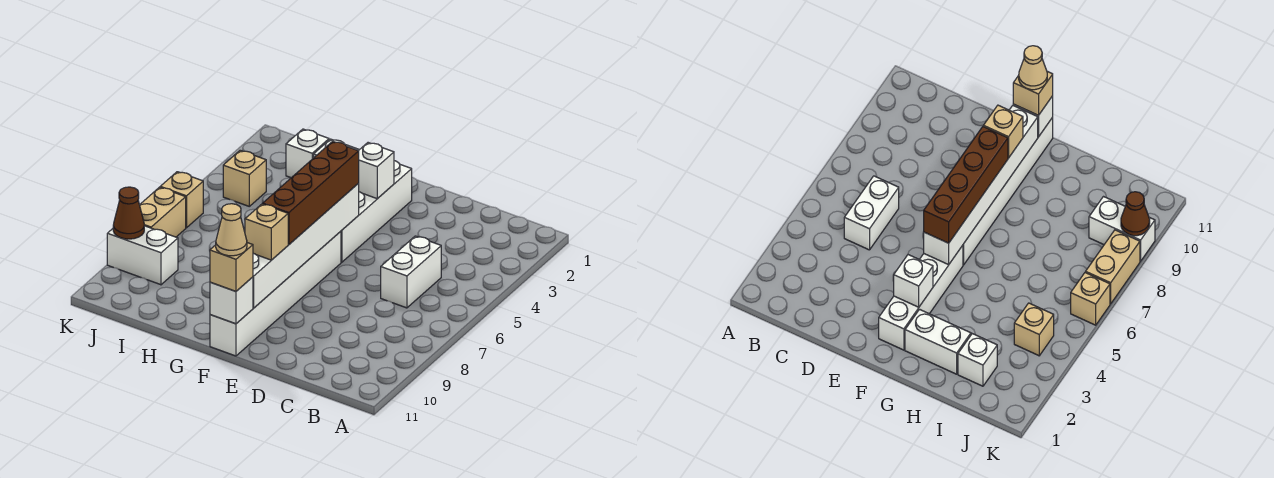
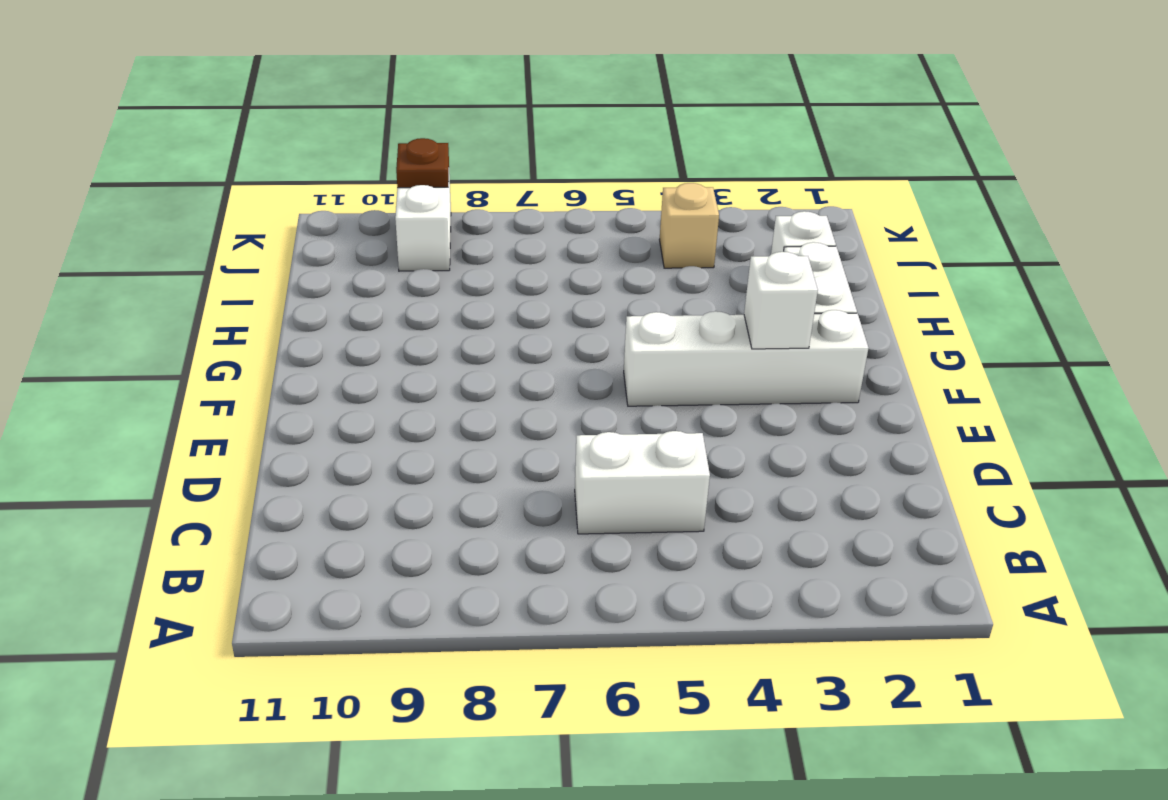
brown 1x1 plate [396,138,449,188] -> brown 1x1 cone [113,187,144,239]
none -> white 1x6 brick [210,231,341,356]
none -> tan 1x1 brick [160,172,203,228]
none -> tan 1x2 brick [140,187,186,237]

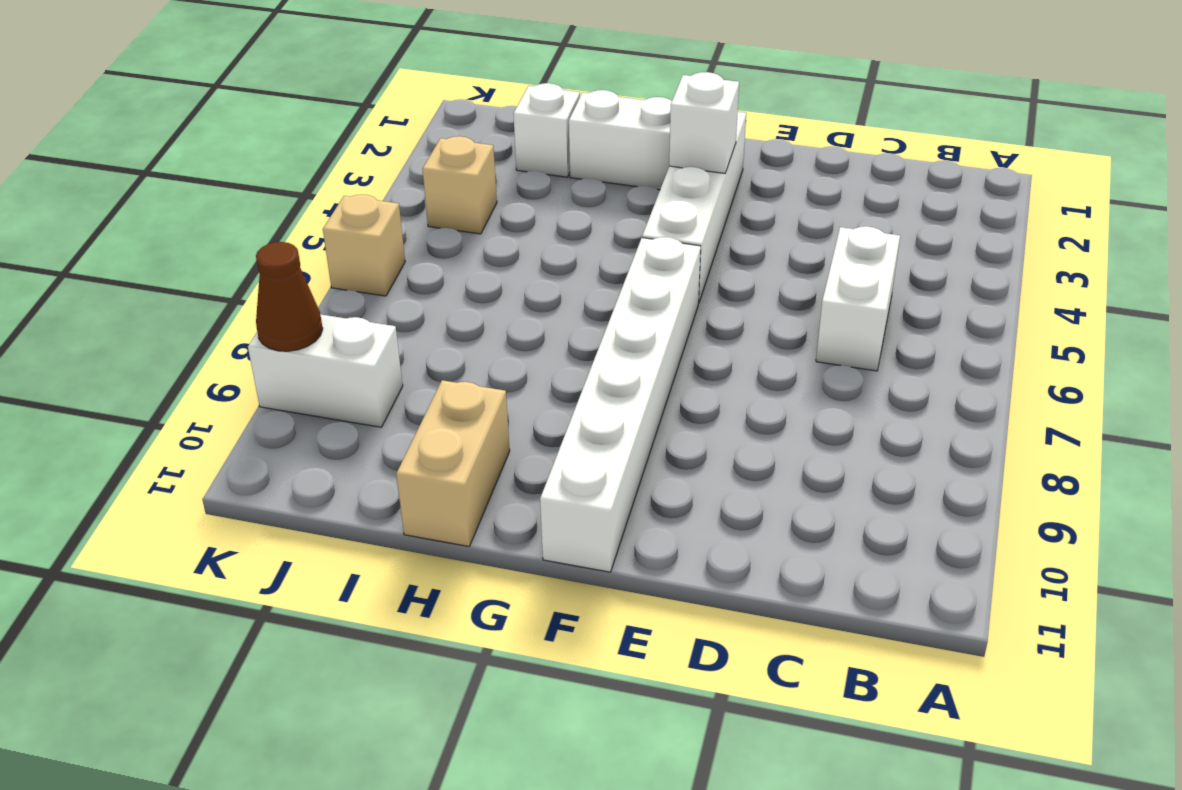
tan 1x2 brick [396,380,510,546] -> tan 1x2 brick moved to [140,187,186,237]
none -> white 1x6 brick [253,183,359,308]
none -> white 1x1 brick [210,277,253,324]
none -> brown 1x4 brick [263,141,359,244]

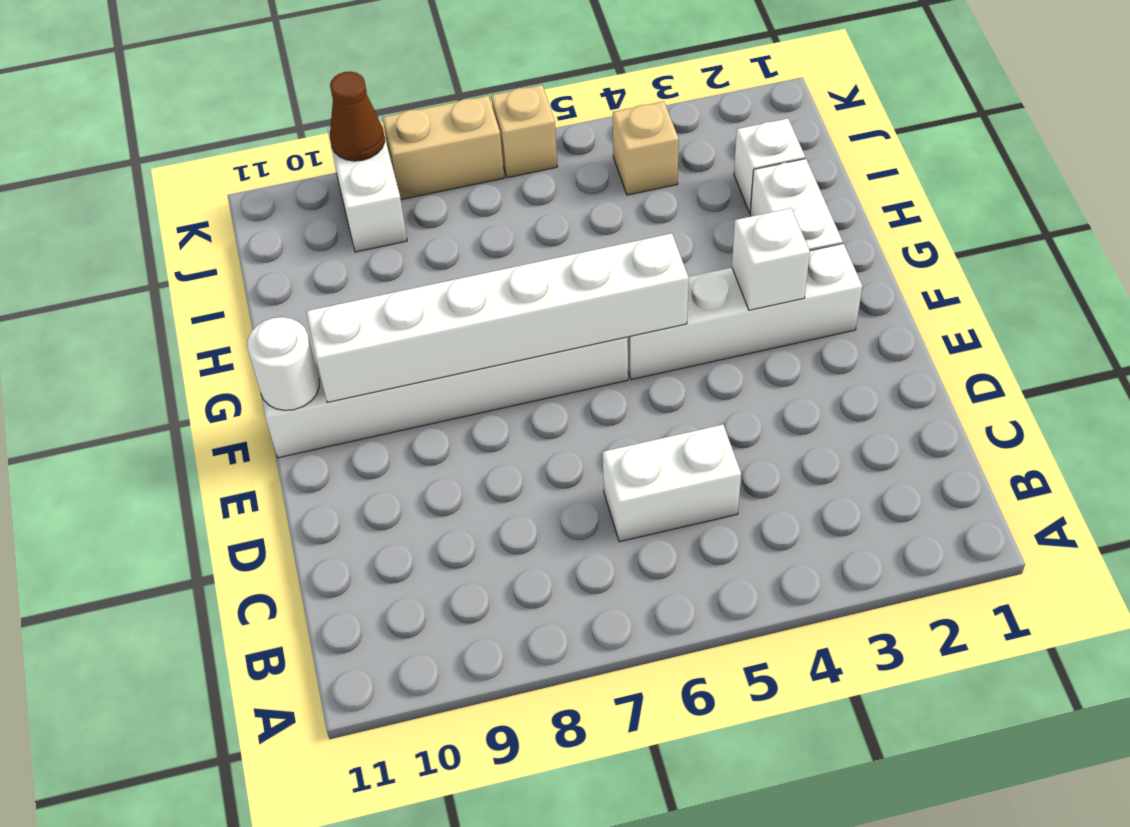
white 1x1 round brick [247,317,319,410] -> white 1x1 brick [210,277,253,324]
none -> brown 1x4 brick [263,141,359,244]
none -> tan 1x1 brick [245,204,288,260]
none -> tan 1x1 brick [210,243,253,291]

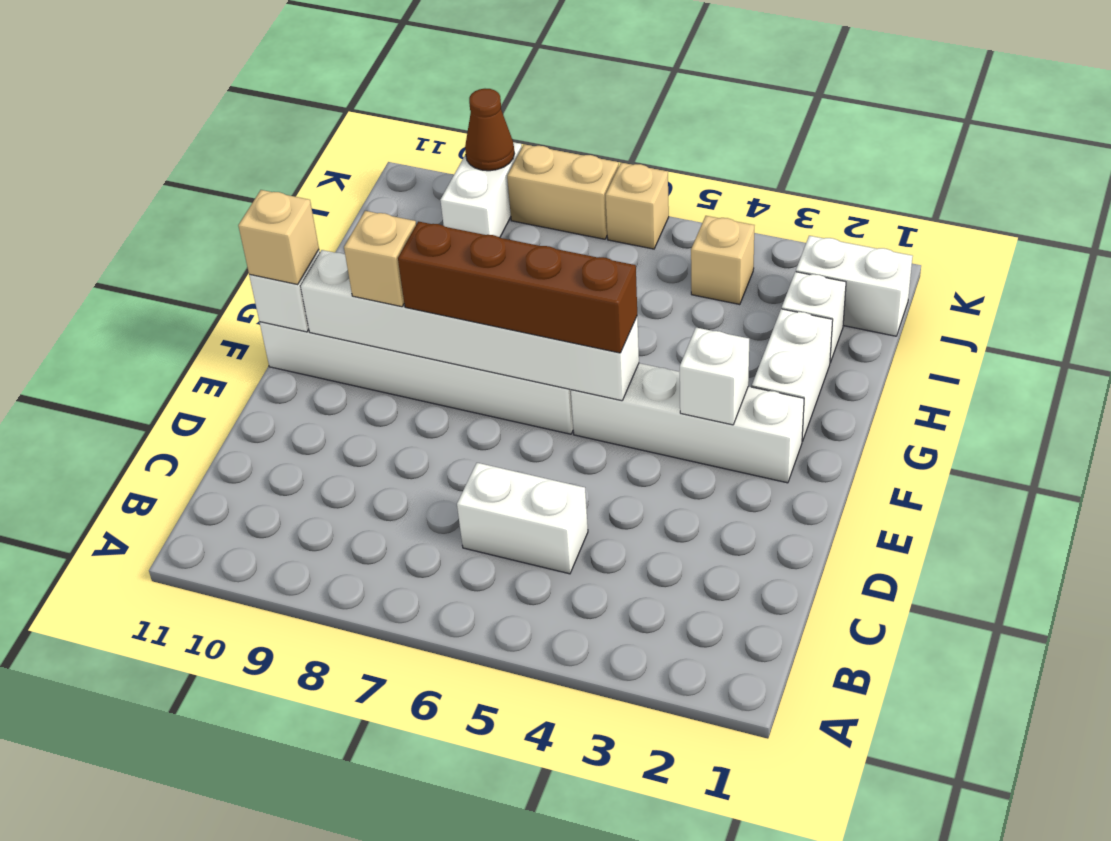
white 1x2 brick [796,236,913,336] -> none
none -> tan 1x1 cone [216,204,247,256]

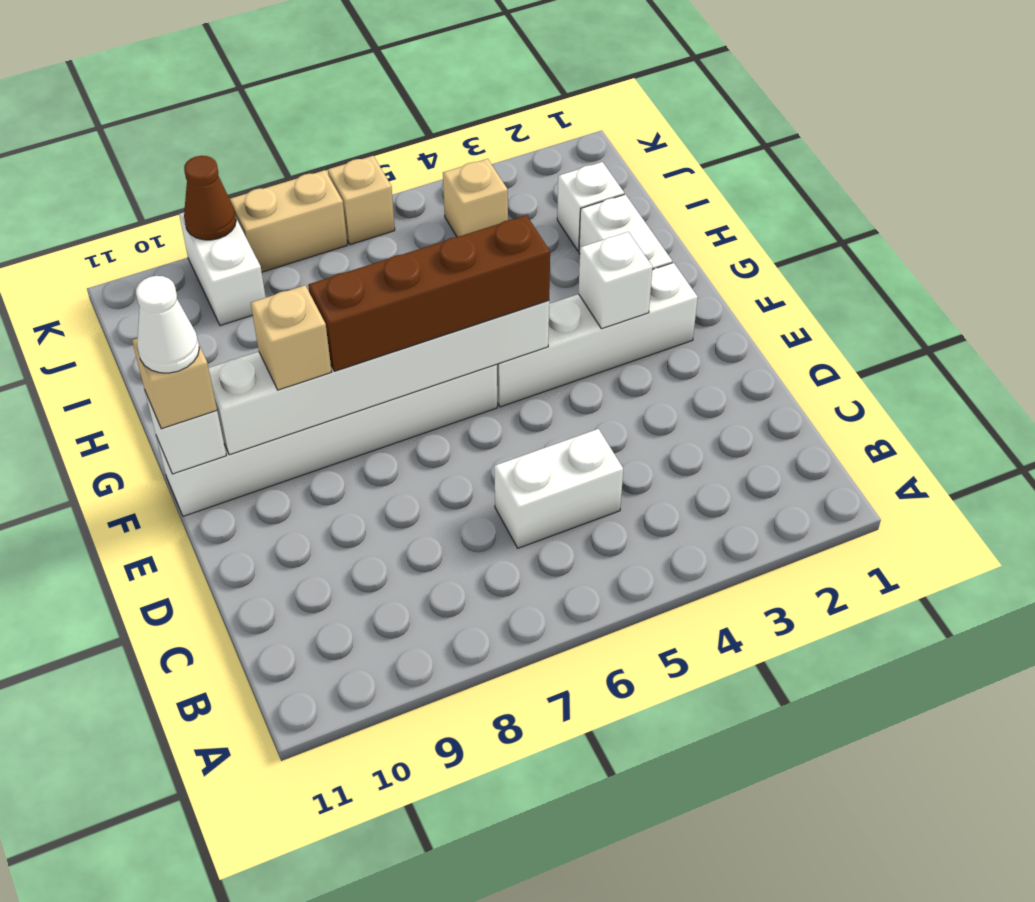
white 1x1 cone [136,276,199,373] -> tan 1x1 cone [216,204,247,256]

